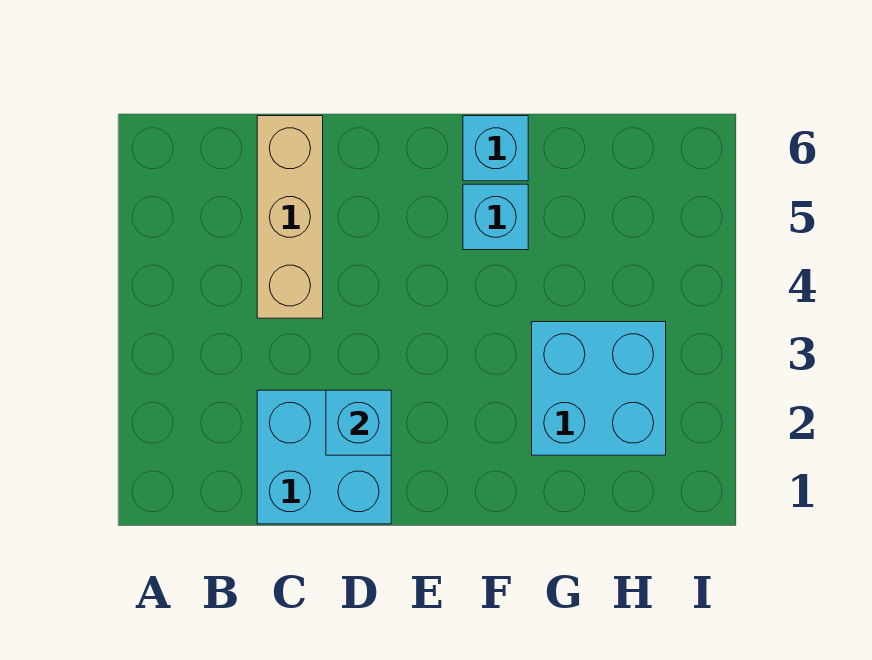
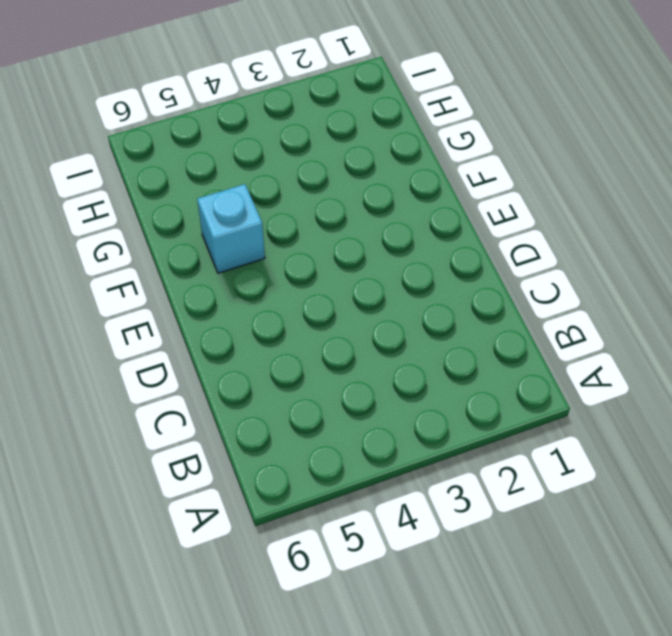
none -> cyan 2x2 brick [257,390,391,524]
none -> tan 1x3 brick [257,116,323,318]

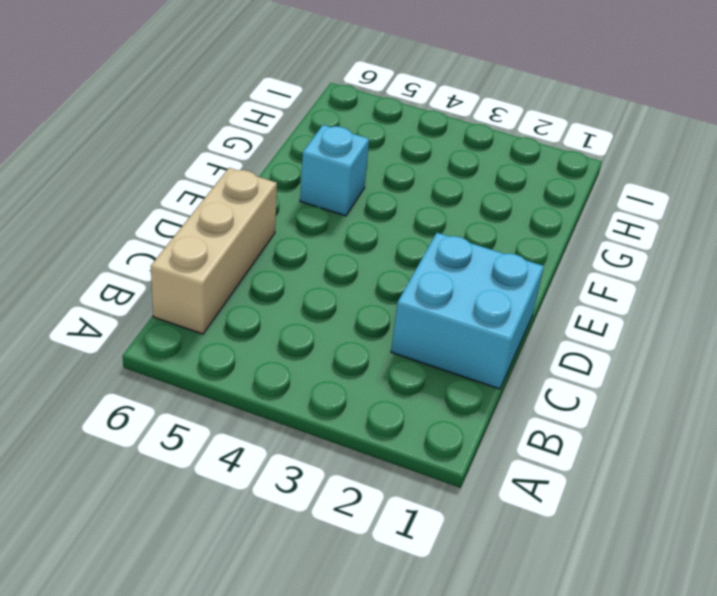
tan 1x3 brick [151,168,277,334] -> tan 1x3 brick turned to [257,116,323,318]
none -> cyan 1x1 brick [463,116,528,181]
none -> cyan 2x2 brick [532,322,666,455]

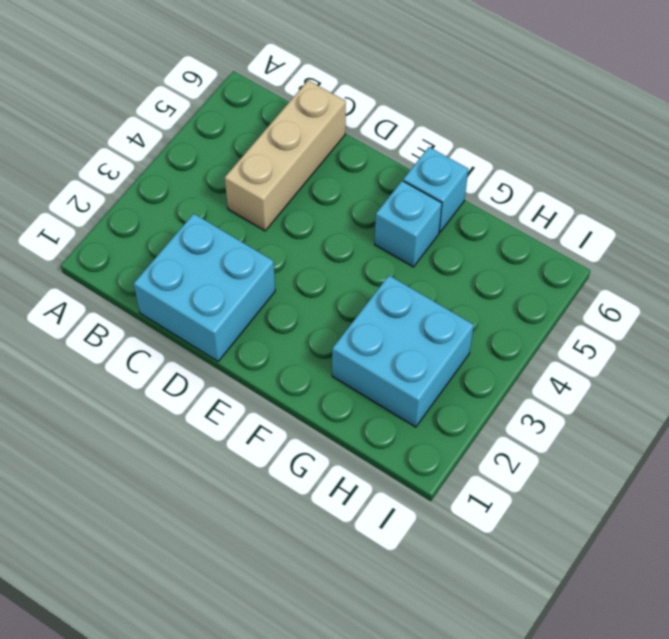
none -> cyan 1x1 brick [326,390,391,455]

